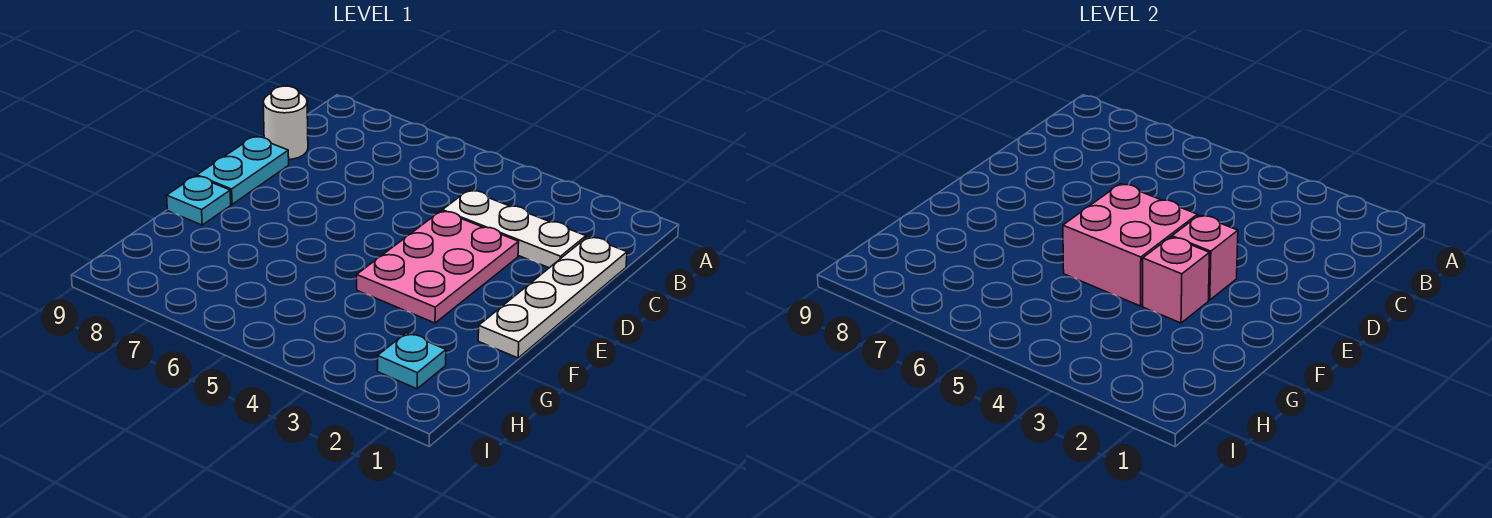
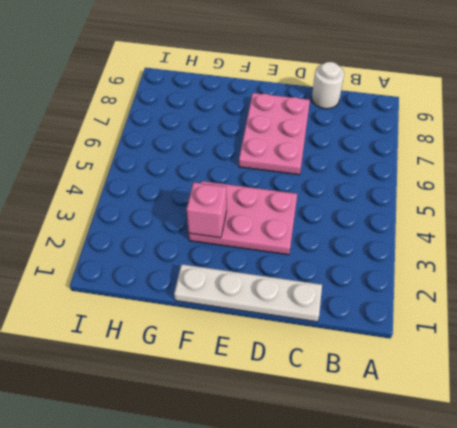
pink 2x3 plate [239,93,310,175] -> none
none -> white 1x3 plate [442,190,586,268]
none -> cyan 1x2 plate [197,137,289,204]

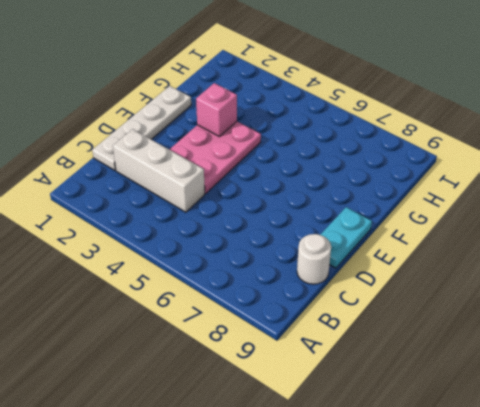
white 1x3 brick [113,129,205,212] -> white 1x3 plate [442,190,586,268]
none -> cyan 1x1 plate [167,176,231,225]
none -> cyan 1x1 plate [377,333,446,389]

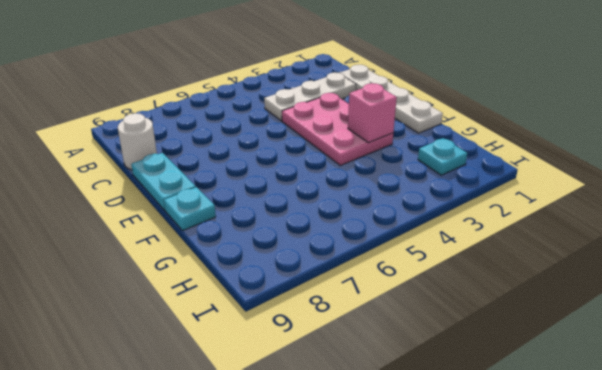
none -> pink 1x1 brick [1172,215,1238,300]
none -> pink 2x2 brick [1063,184,1197,306]

